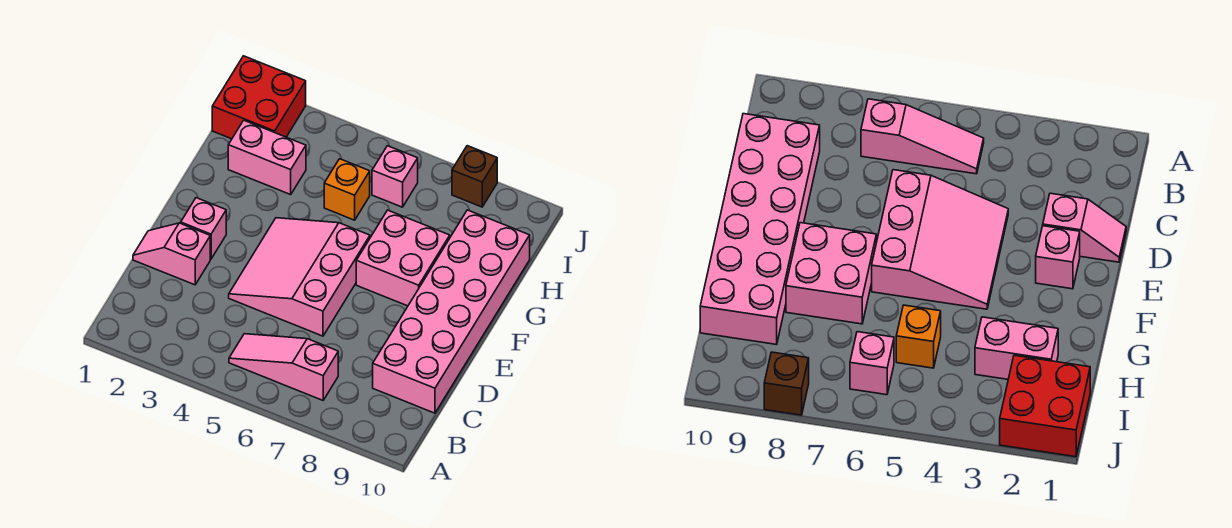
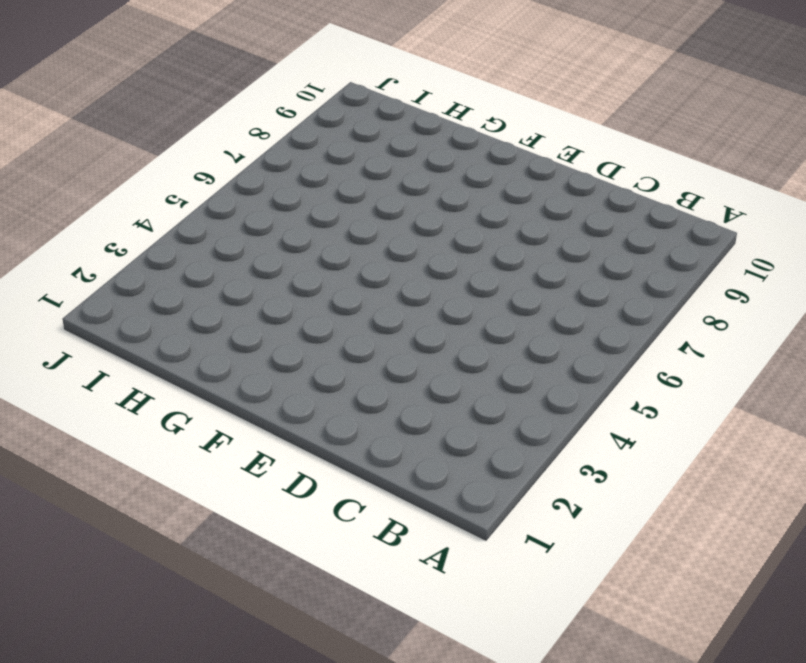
none -> pink 1x3 slope [229,334,338,400]
none -> pink 2x6 brick [373,210,530,413]

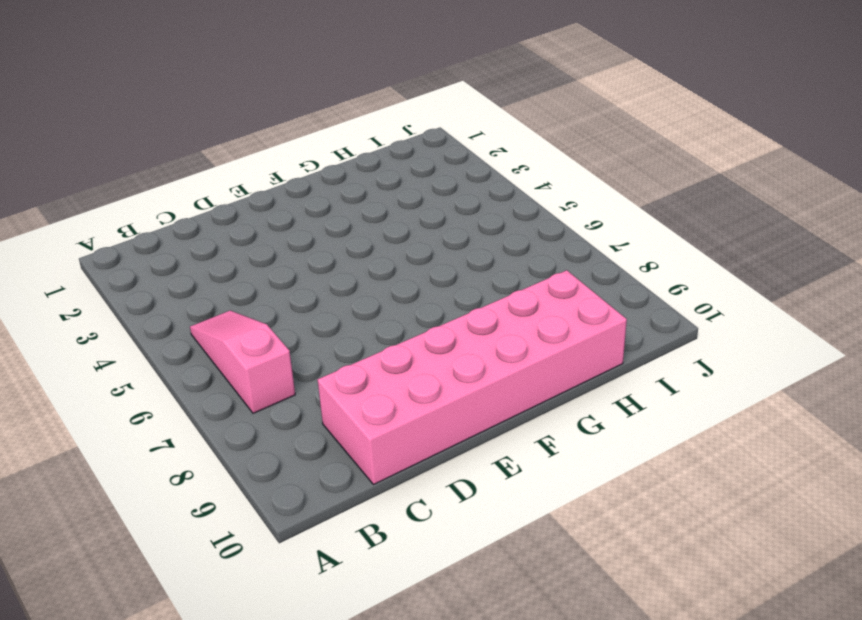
none -> pink 1x2 slope [133,223,210,285]
none -> pink 3x3 slope [229,218,370,336]

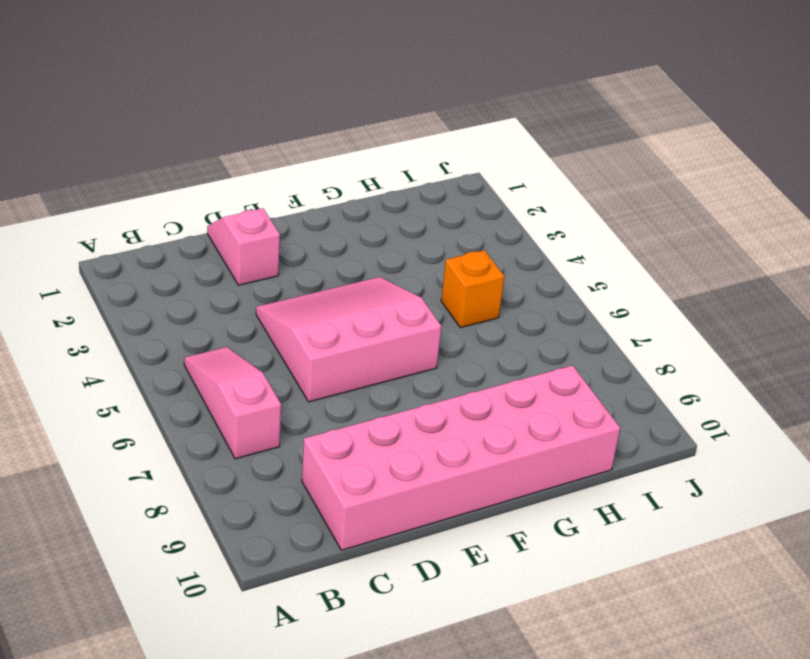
none -> pink 1x1 brick [181,198,226,259]
none -> pink 2x2 brick [356,210,450,306]

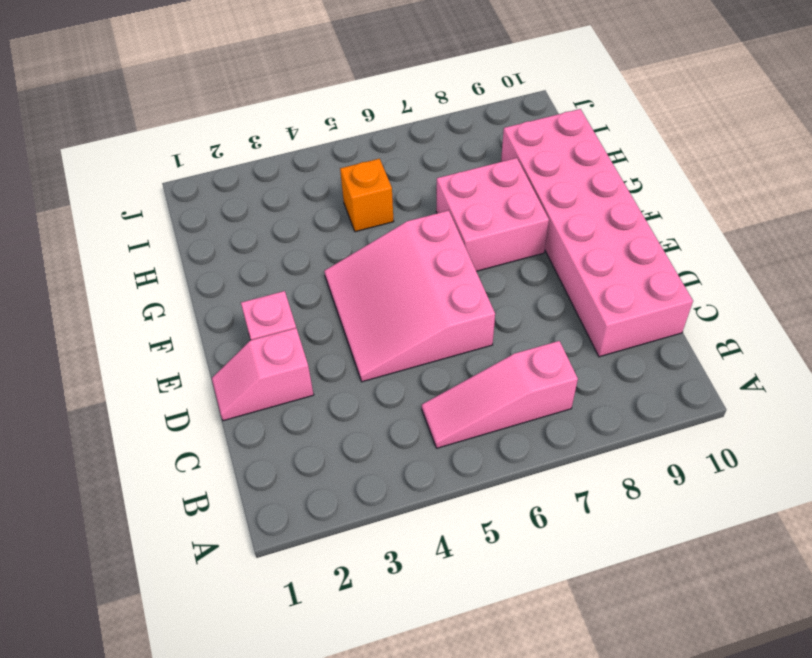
none -> pink 1x2 brick [228,120,306,195]
none -> red 2x2 brick [212,56,306,139]

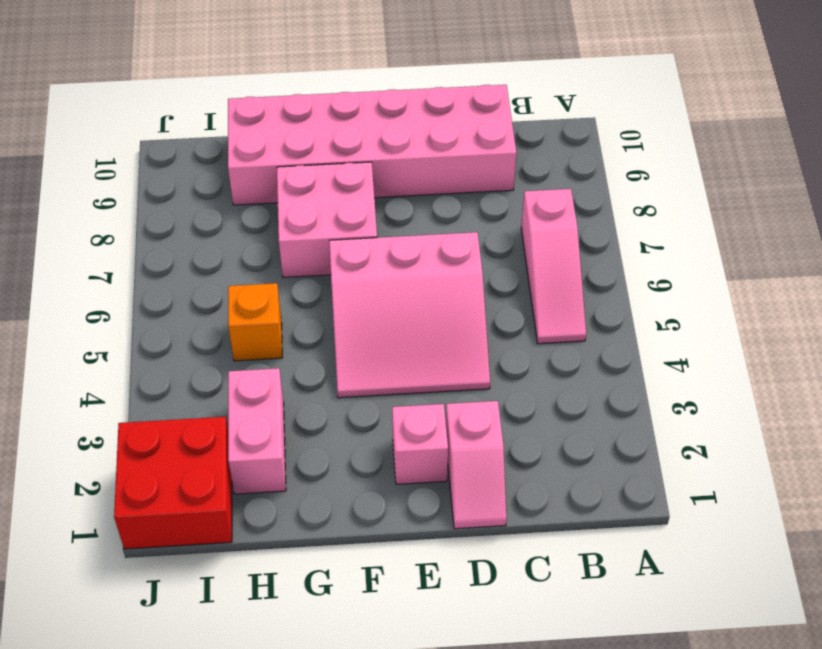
none -> pink 1x1 brick [372,146,418,207]
none -> brown 1x1 brick [452,146,497,207]

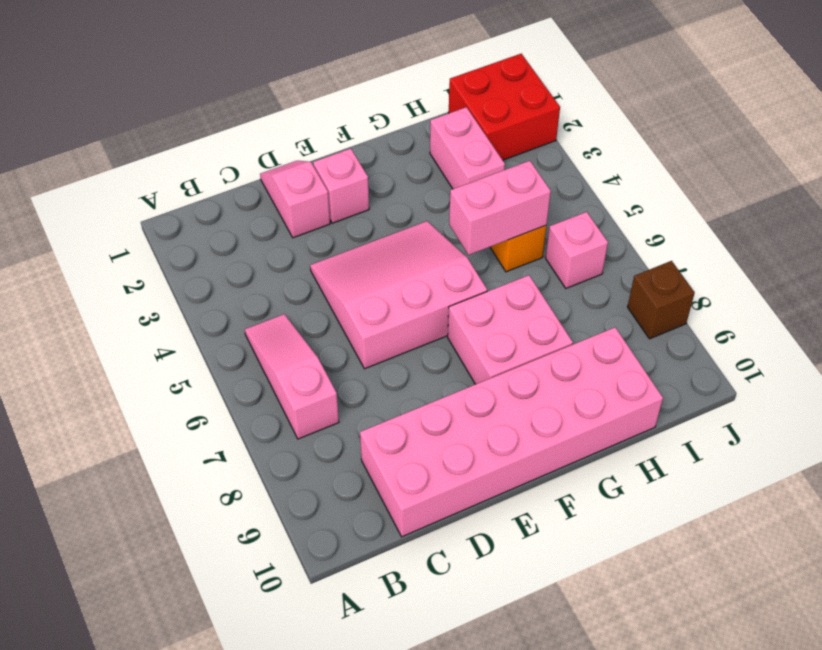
pink 1x2 brick [449,161,551,255] -> none

